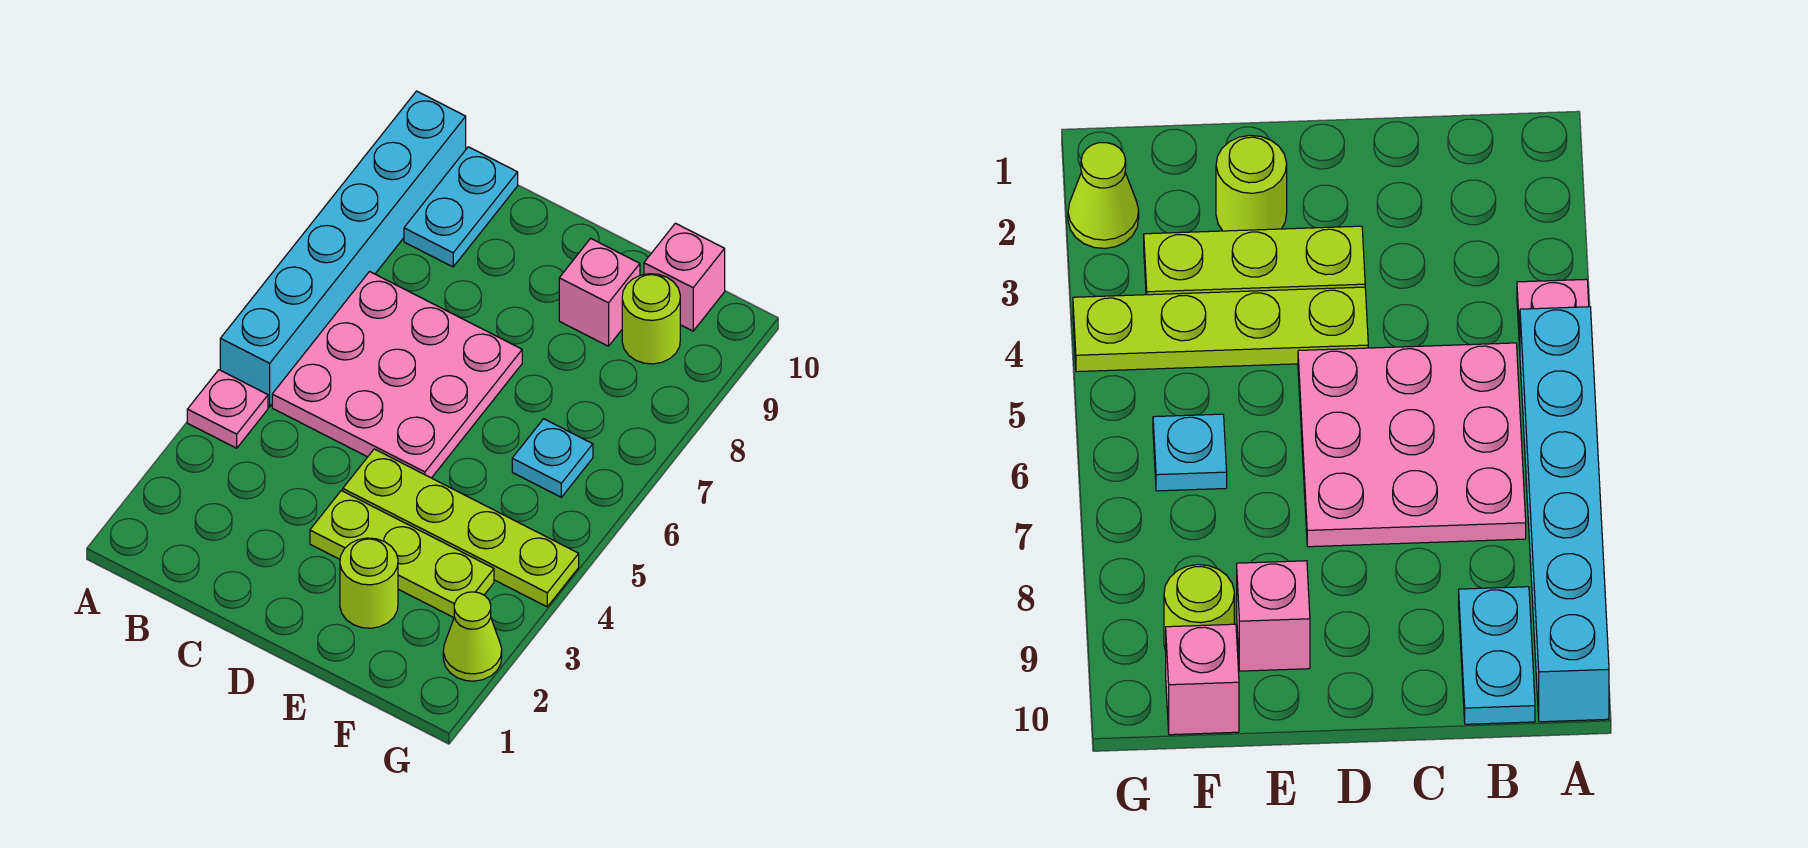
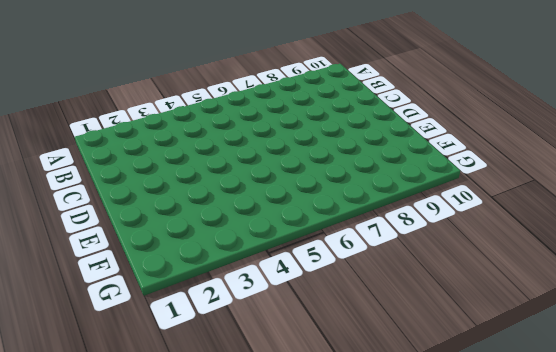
none -> pink 1x1 plate [187,370,268,448]
none -> cyan 1x6 brick [220,91,466,407]
none -> pink 3x3 plate [272,272,522,478]

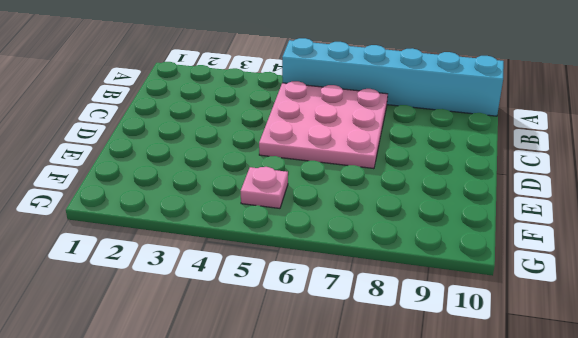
pink 1x1 plate [241,167,288,208] -> pink 1x1 plate moved to [187,370,268,448]
none -> cyan 1x2 plate [404,147,518,267]
none -> lime 1x3 plate [310,491,494,618]
none -> lime 1x4 plate [343,449,579,607]

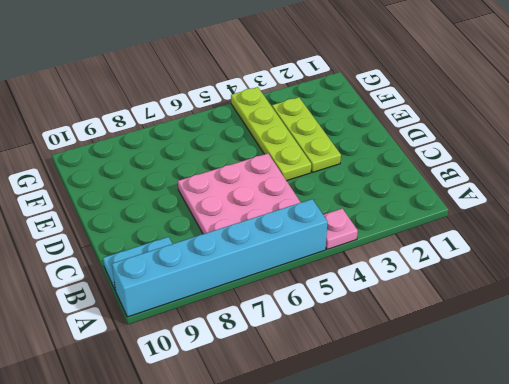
none -> lime 1x1 round brick [340,538,398,628]
none -> pink 1x1 brick [559,238,640,346]
none -> cyan 1x1 plate [512,419,593,497]

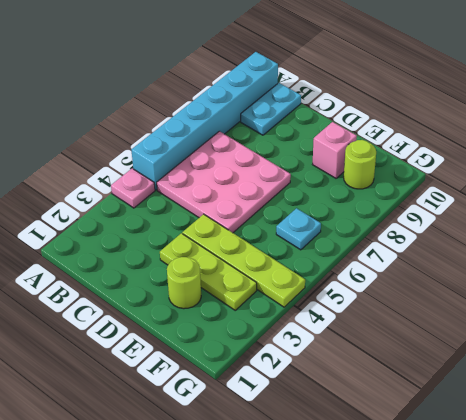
none -> pink 1x1 brick [644,223,725,331]
none -> lime 1x1 cone [443,592,502,681]

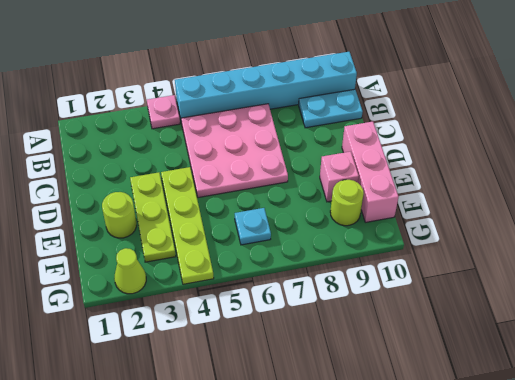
pink 1x3 brick [342,122,399,222] -> pink 1x1 brick [644,223,725,331]

